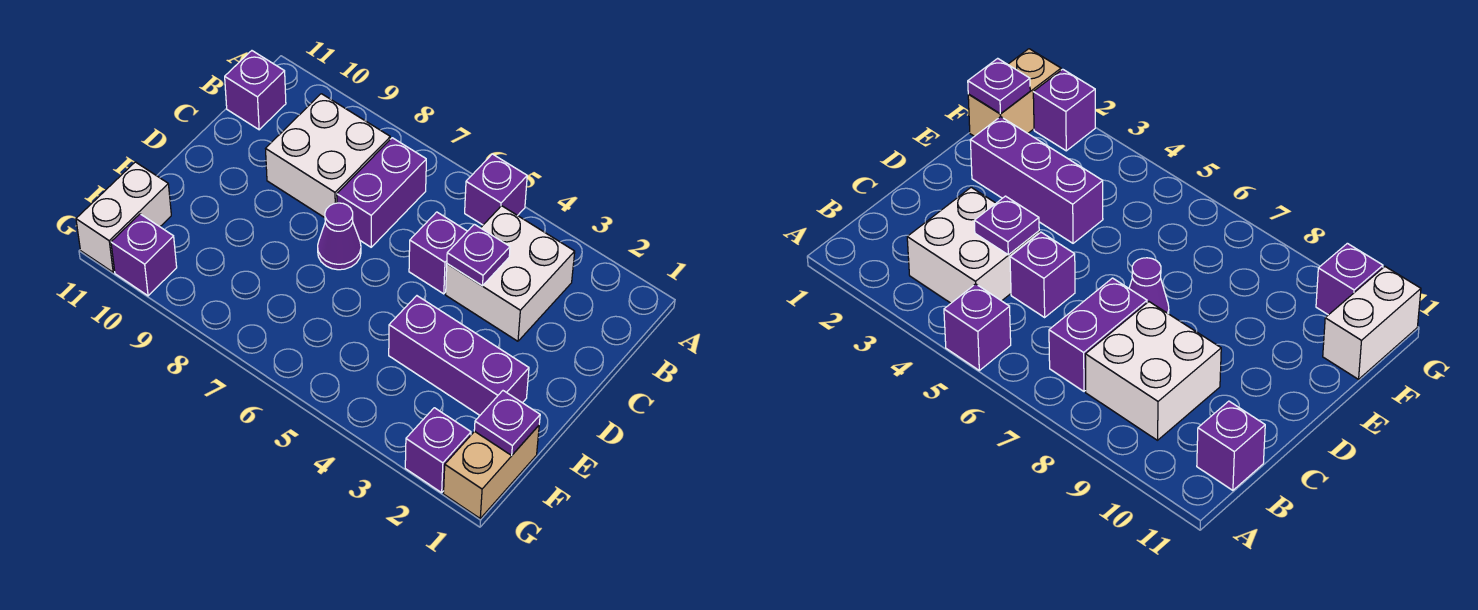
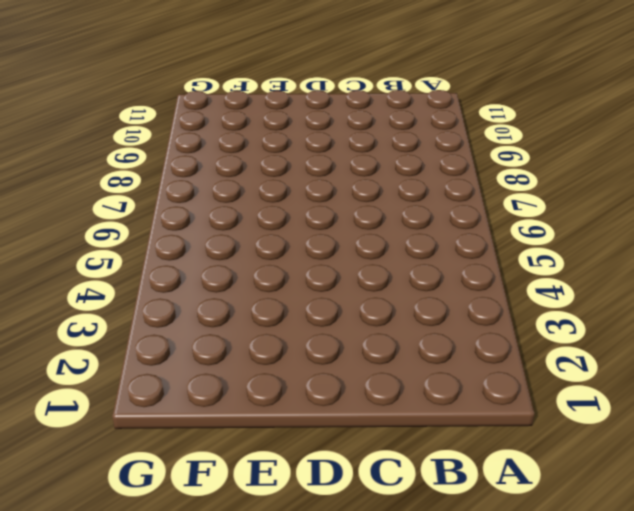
none -> purple 1x1 brick [465,154,527,225]
none -> white 2x2 brick [446,206,575,341]
none -> purple 1x2 brick [337,138,426,247]

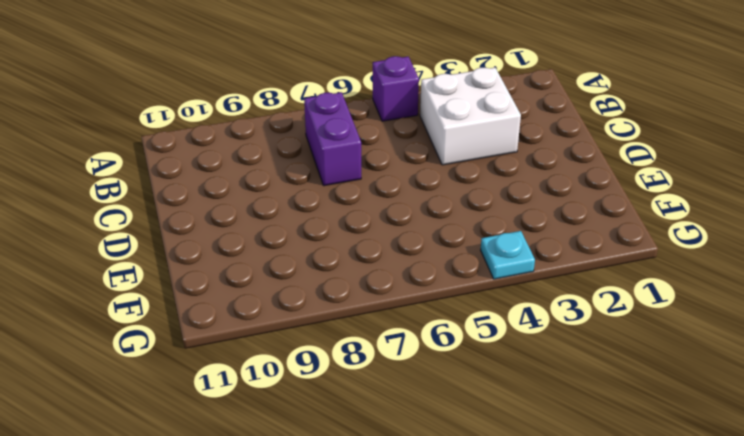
cyan 1x1 plate [481,231,535,279] -> none
none -> white 2x2 brick [266,94,390,218]
none -> purple 1x1 brick [225,51,286,130]
none -> purple 1x1 brick [409,212,467,294]

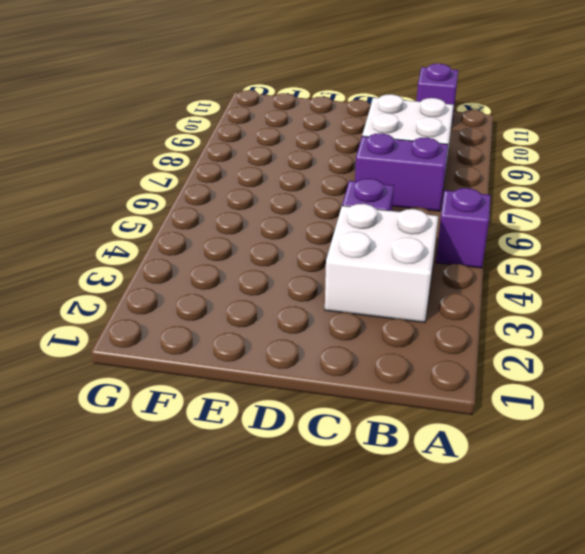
none -> purple 1x1 cone [318,203,361,270]
none -> purple 1x3 brick [389,296,529,415]
none -> tan 1x2 brick [444,426,539,518]

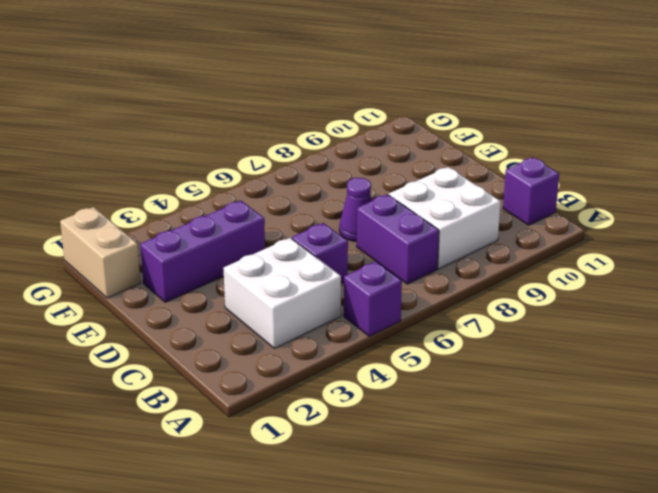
none -> white 1x2 brick [76,162,171,272]
none -> purple 1x1 brick [405,408,471,493]
none -> purple 1x1 brick [111,214,177,296]

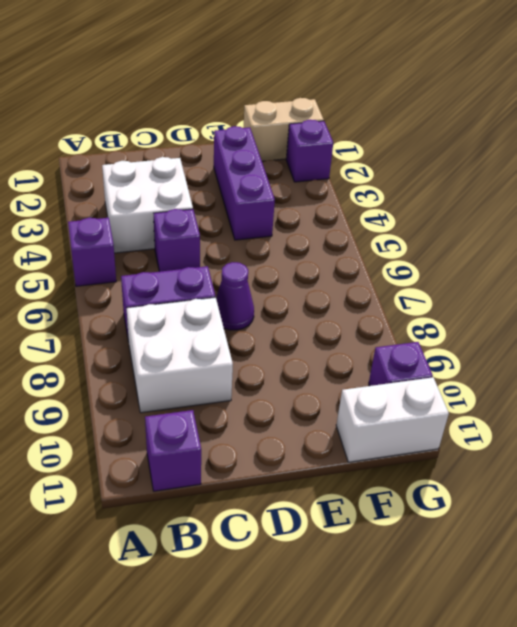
none -> purple 1x1 plate [447,224,510,286]
none -> purple 1x1 plate [474,391,540,456]

